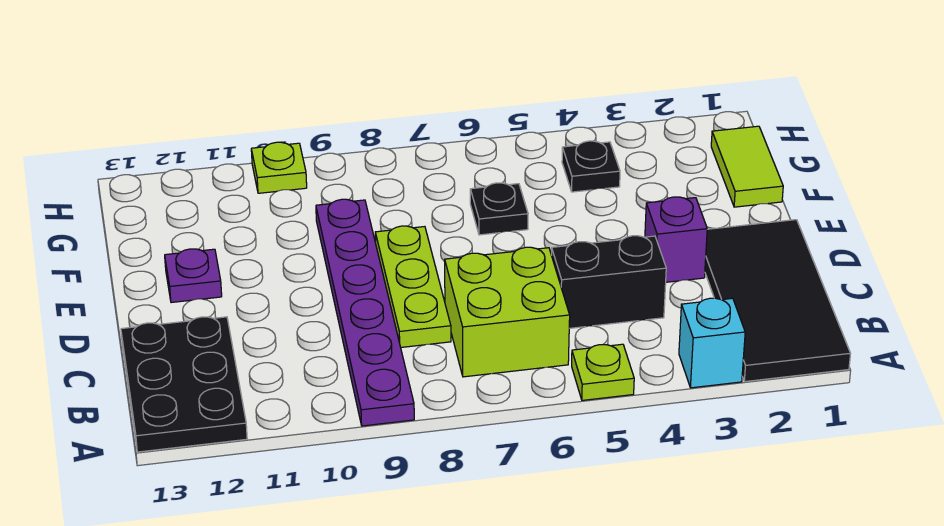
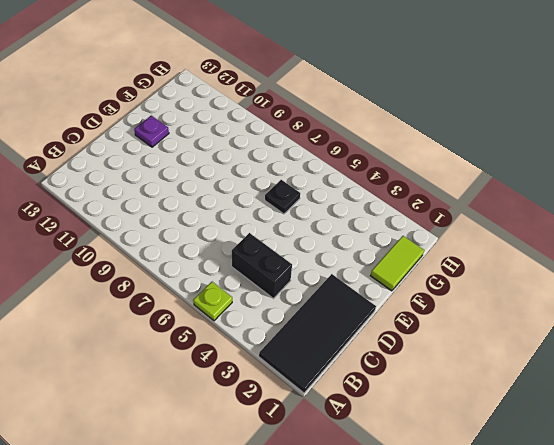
none -> cyan 1x1 brick [679,298,745,388]
none -> purple 1x6 plate [316,199,414,426]
none -> black 2x3 plate [121,317,247,452]

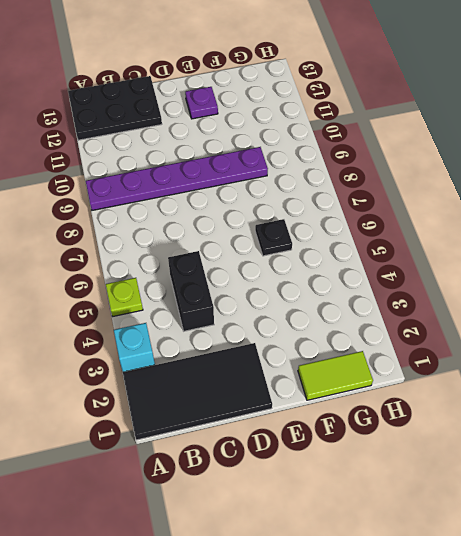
none -> lime 2x2 brick [445,247,570,377]
none -> lime 1x3 plate [375,226,451,347]
none -> purple 1x1 brick [645,197,707,282]

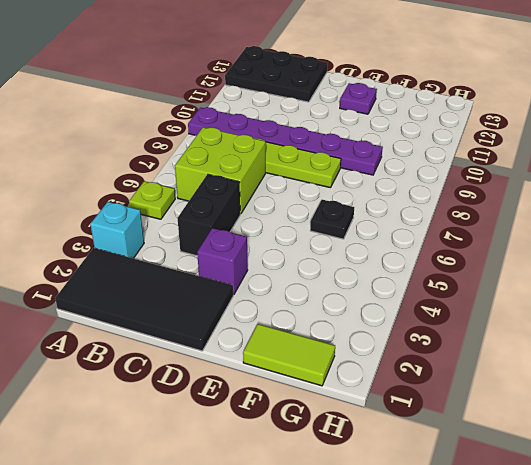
none -> black 1x1 plate [562,141,620,192]
none -> lime 1x1 plate [251,142,307,193]

